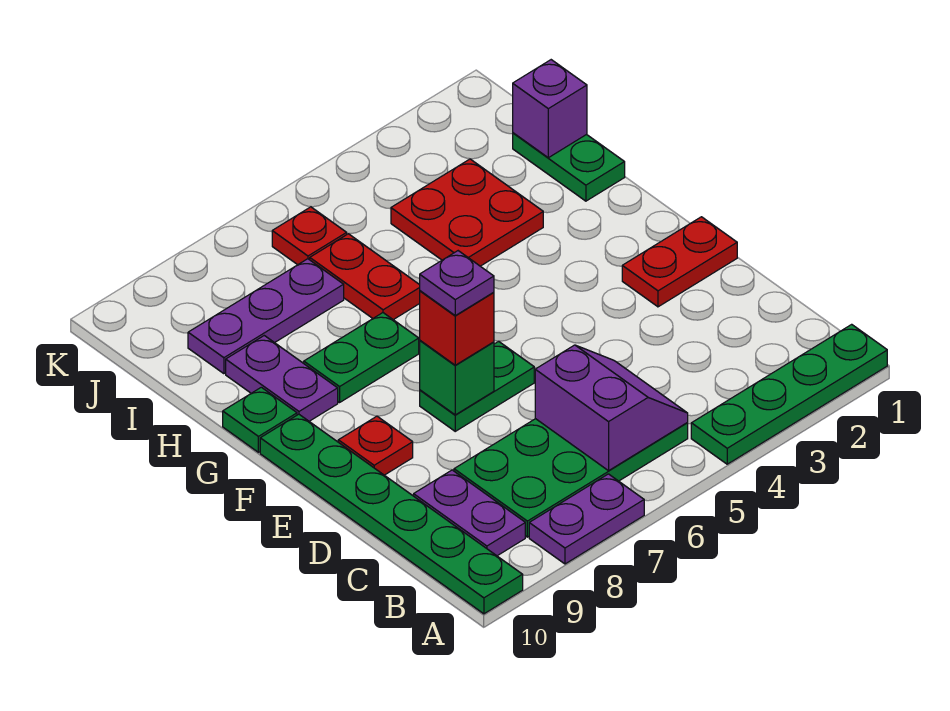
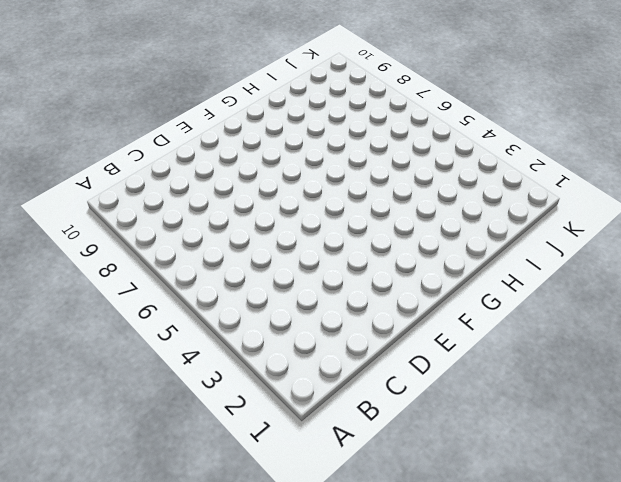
none -> green 1x4 plate [691,324,887,464]
none -> purple 1x2 plate [529,474,644,564]
none -> green 1x6 plate [260,414,523,614]

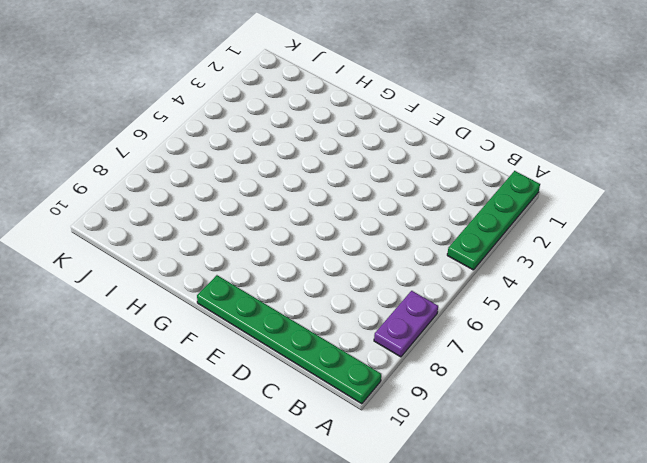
none -> green 2x4 plate [454,419,688,537]
none -> purple 1x2 plate [414,470,525,556]
none -> red 1x2 plate [622,217,737,307]

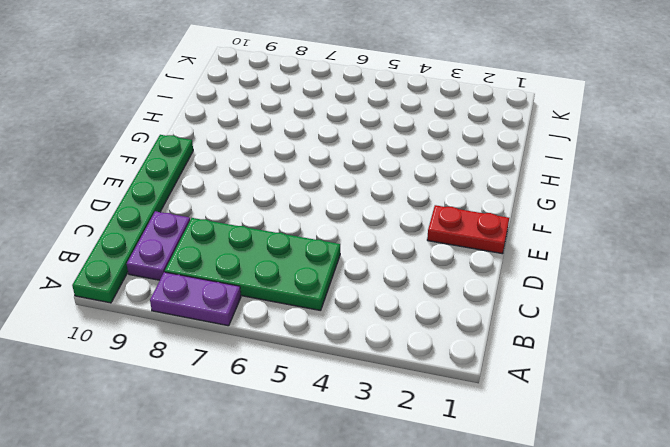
none -> green 1x4 plate [691,324,887,464]
none -> green 1x2 plate [420,341,534,431]
none -> red 1x1 plate [338,416,413,475]

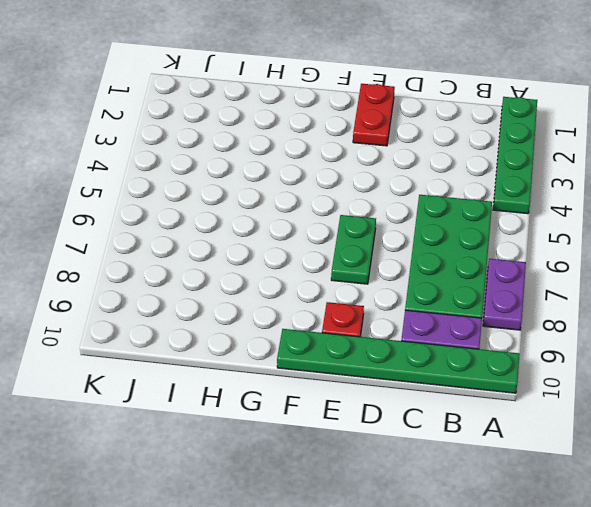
none -> green 1x2 plate [304,313,419,402]
none -> purple 1x2 plate [226,336,338,421]
none -> green 1x1 plate [223,387,297,452]

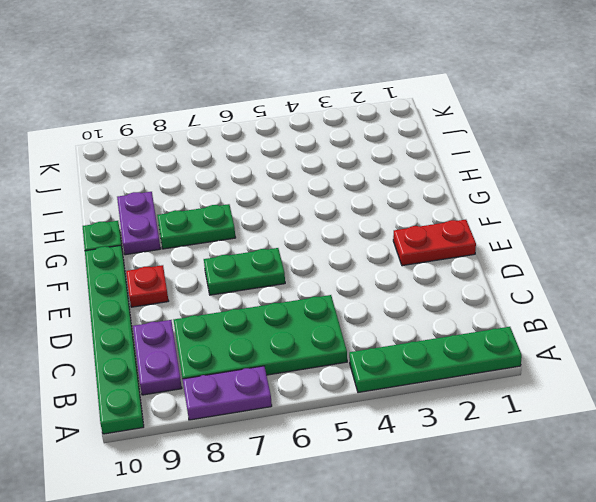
none -> green 1x2 plate [513,133,625,201]
none -> red 2x2 plate [391,159,543,266]
none -> red 1x2 plate [310,234,420,320]

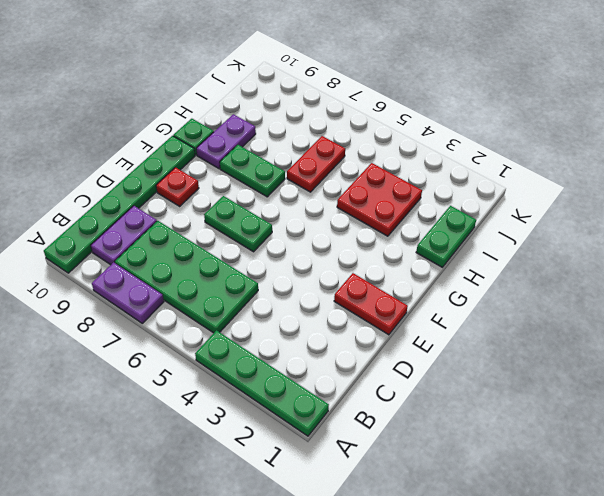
none -> purple 1x3 plate [188,259,344,374]
none -> red 1x1 plate [272,207,347,265]
none -> purple 2x2 slope [535,345,688,471]

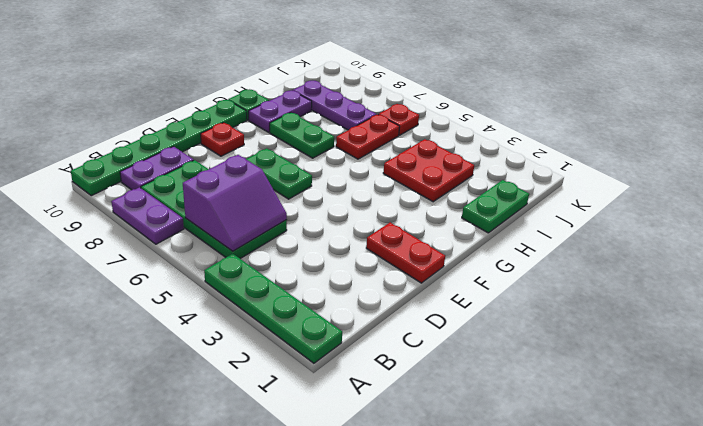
none -> green 1x1 brick [420,341,494,415]
none -> purple 1x1 brick [513,60,587,158]
none -> red 1x1 brick [420,291,494,365]

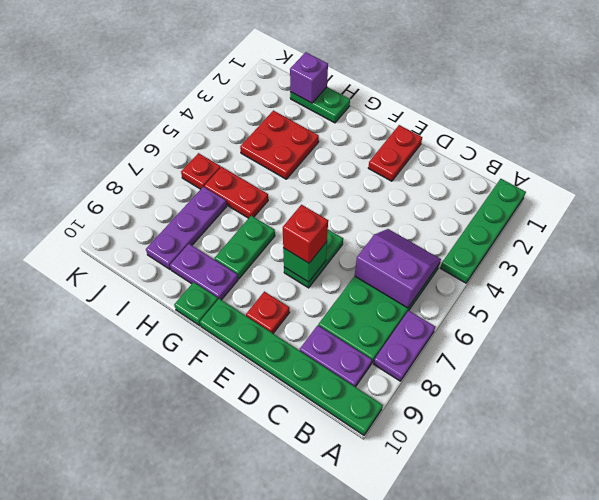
none -> purple 1x1 plate [420,251,494,315]

